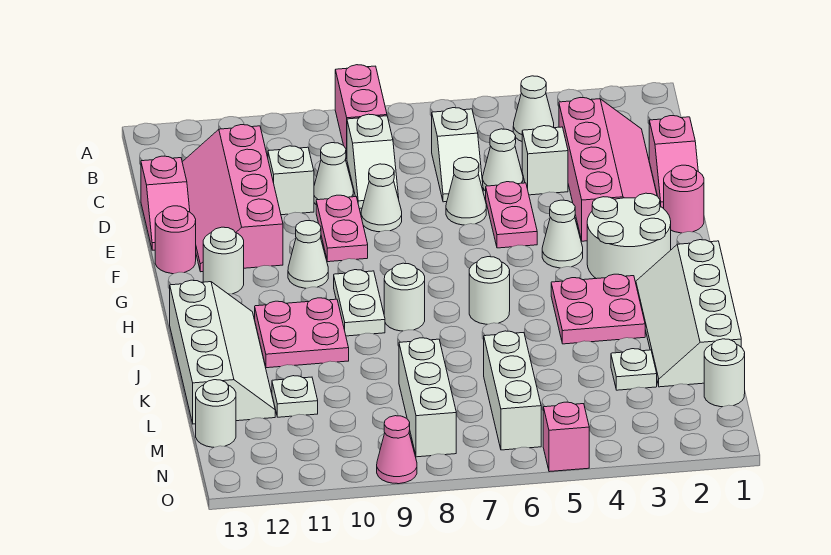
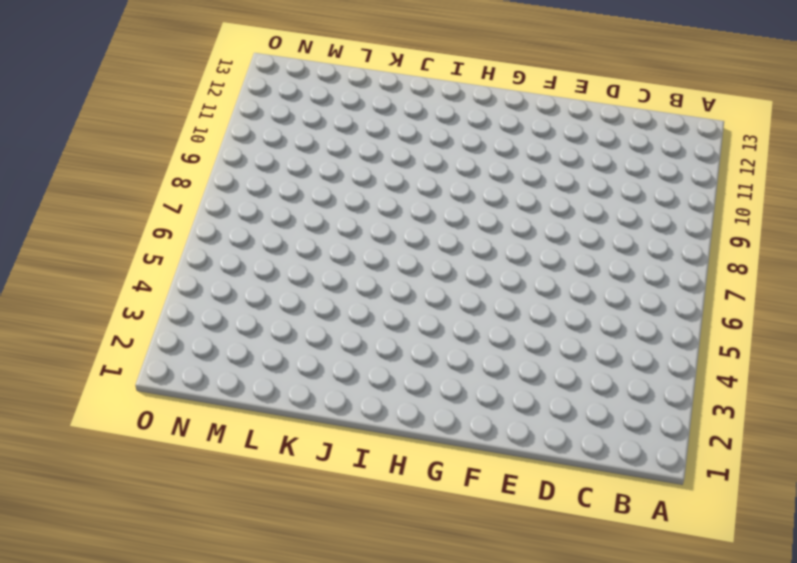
none -> pink 1x2 brick [335,65,387,158]
none -> white 1x1 cone [513,76,554,141]
none -> pink 2x4 slope [559,98,657,241]
none -> white 1x2 slope [432,108,483,202]

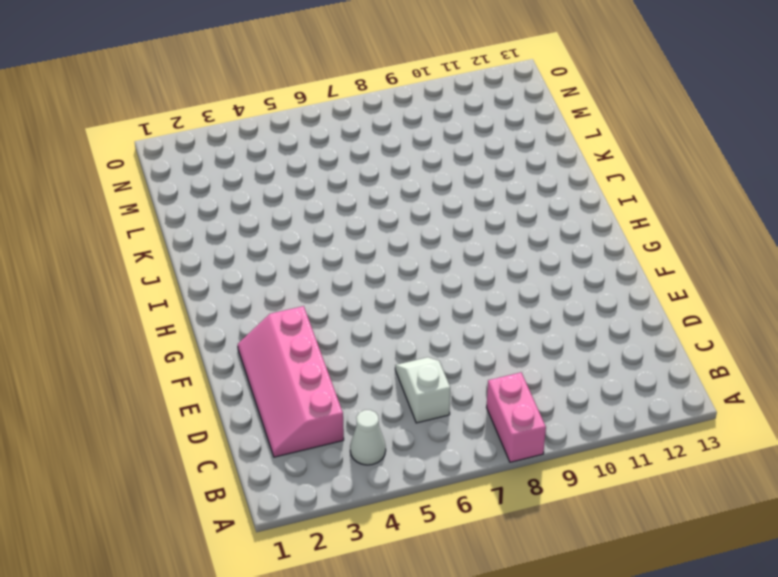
none -> white 1x2 slope [347,114,399,209]
none -> pink 2x4 slope [182,125,283,272]
none -> pink 1x2 slope [649,116,698,209]
none -> white 1x1 brick [522,126,568,195]

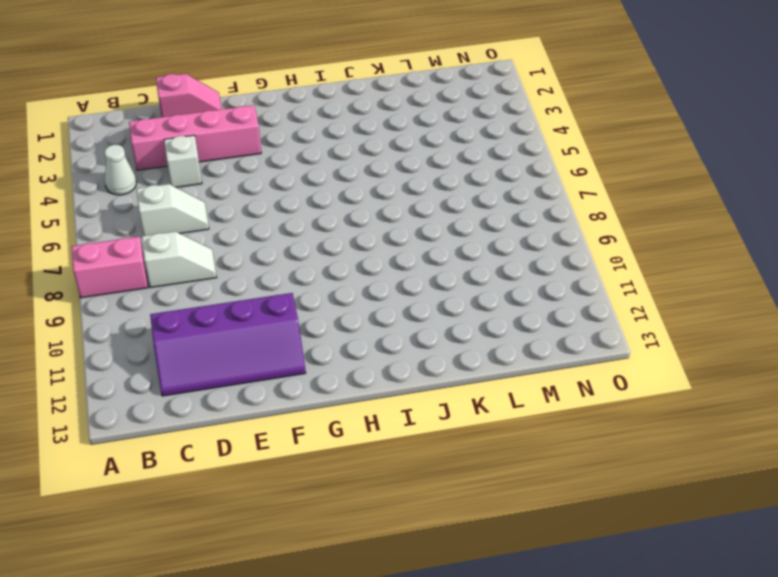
purple 2x4 slope [150,293,306,396] -> pink 2x4 slope [182,125,283,272]
none -> white 1x1 cone [483,129,523,191]
none -> white 1x1 cone [314,143,353,204]
none -> white 1x1 brick [268,146,314,215]
none -> pink 1x2 slope [141,156,190,250]

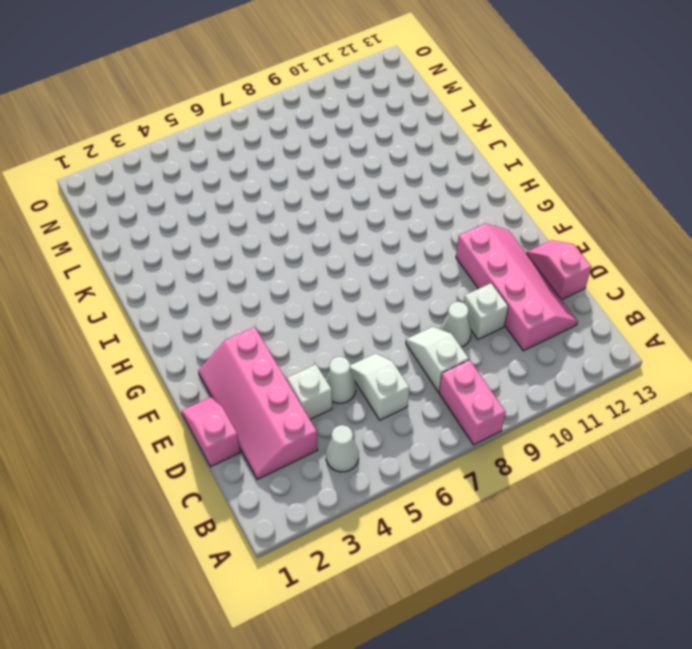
none -> pink 1x2 plate [486,182,537,248]
none -> white 1x1 cone [446,157,486,225]
none -> white 1x1 cone [361,164,402,232]
none -> pink 1x2 plate [316,195,368,262]

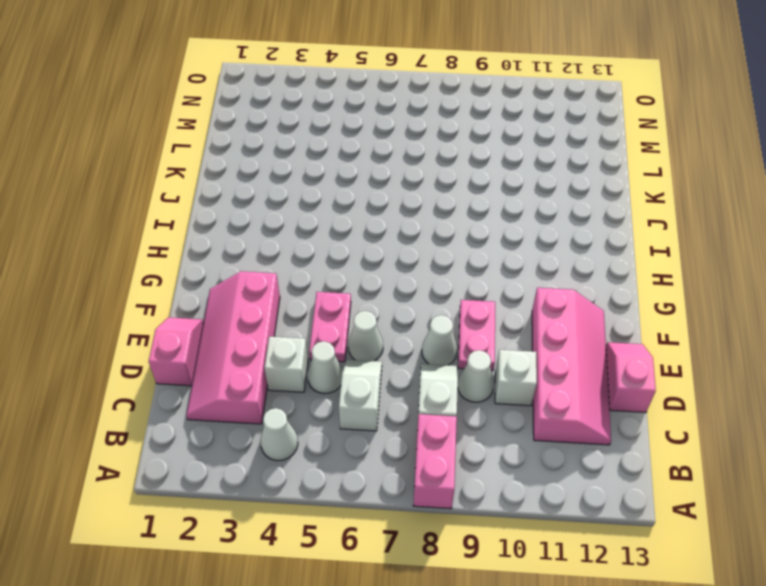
none -> pink 1x1 round brick [664,165,704,233]
none -> pink 1x1 round brick [155,206,196,274]
none -> white 2x2 round brick [587,193,671,282]
none -> white 1x1 cone [542,200,583,268]

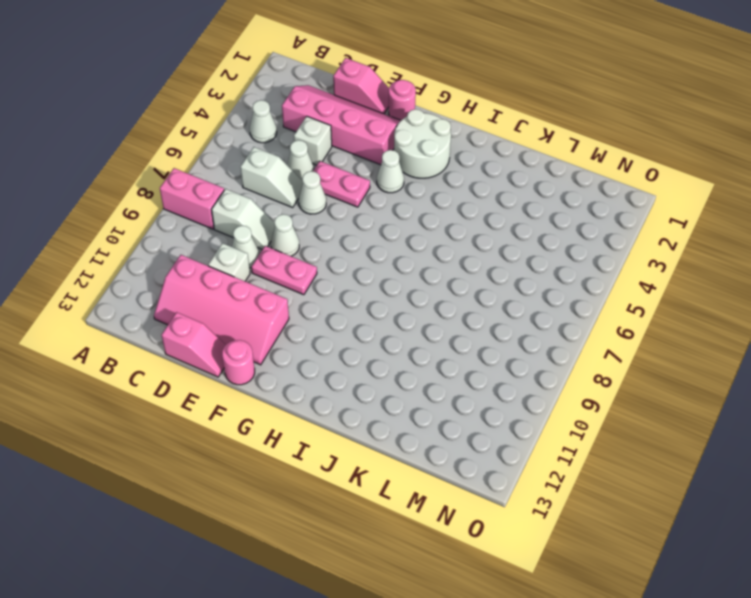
none -> white 1x1 cone [288,221,328,288]
none -> white 1x1 round brick [203,227,244,294]
none -> white 1x2 plate [334,270,385,336]
none -> white 2x4 slope [636,240,741,387]

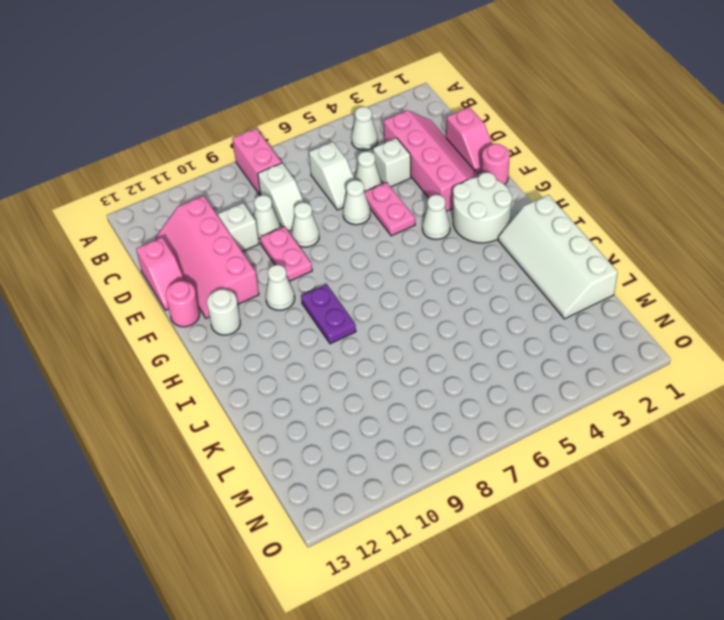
purple 1x2 plate [301,285,356,344] -> white 1x2 plate [334,270,385,336]
none -> pink 2x2 plate [551,274,645,344]
none -> white 1x1 round brick [469,257,510,324]
none -> white 1x1 round brick [384,263,425,331]
none -> pink 2x2 plate [255,298,349,368]

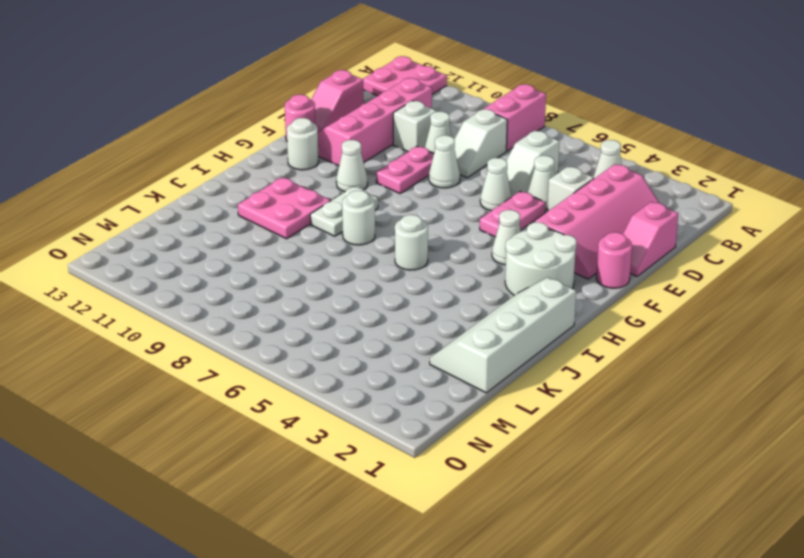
pink 2x2 plate [363,56,447,96] -> pink 2x2 plate moved to [551,274,645,344]
none -> white 2x4 slope [170,280,275,424]
none -> white 1x1 plate [611,349,657,390]
none -> white 1x3 brick [484,331,541,450]
none -> white 1x3 brick [399,338,456,457]

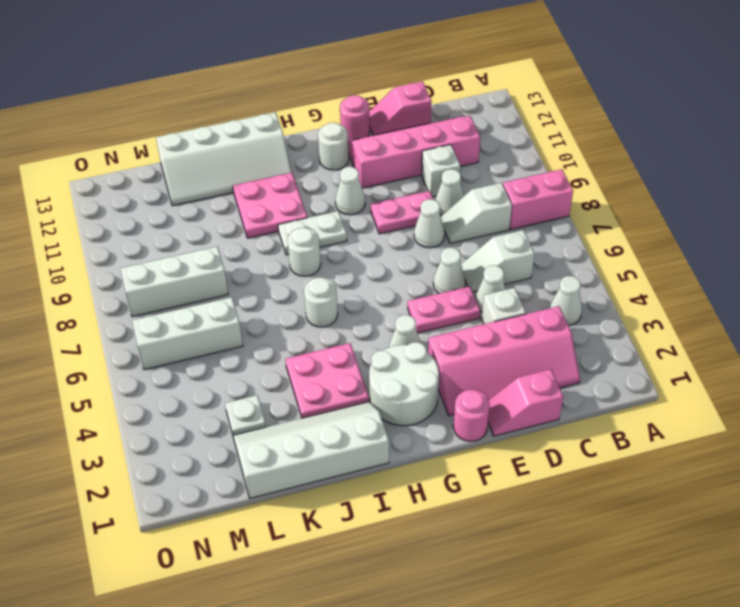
none -> white 1x1 plate [272,376,318,417]
none -> white 1x1 round brick [704,339,745,407]
none -> white 1x1 round brick [196,380,236,447]
none -> pink 1x1 brick [543,402,589,472]

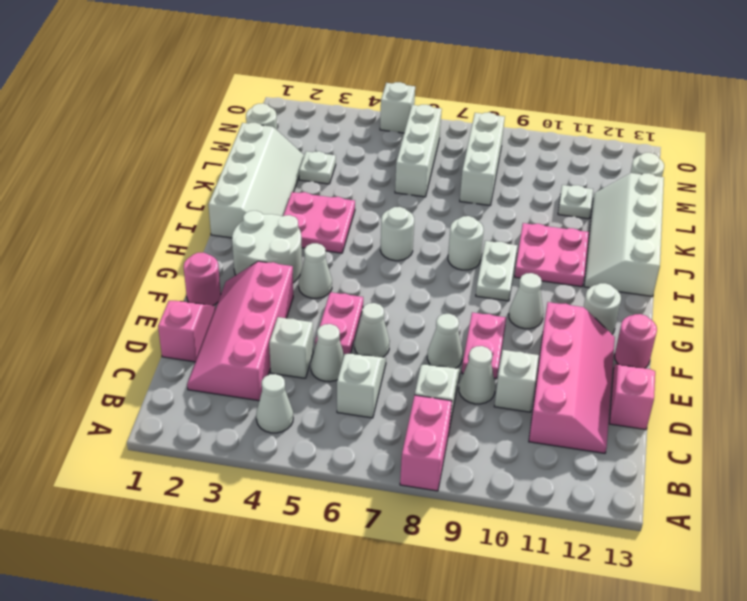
white 1x1 brick [380,82,415,133] -> pink 1x1 brick [543,402,589,472]
none -> pink 1x1 cone [377,416,417,484]

